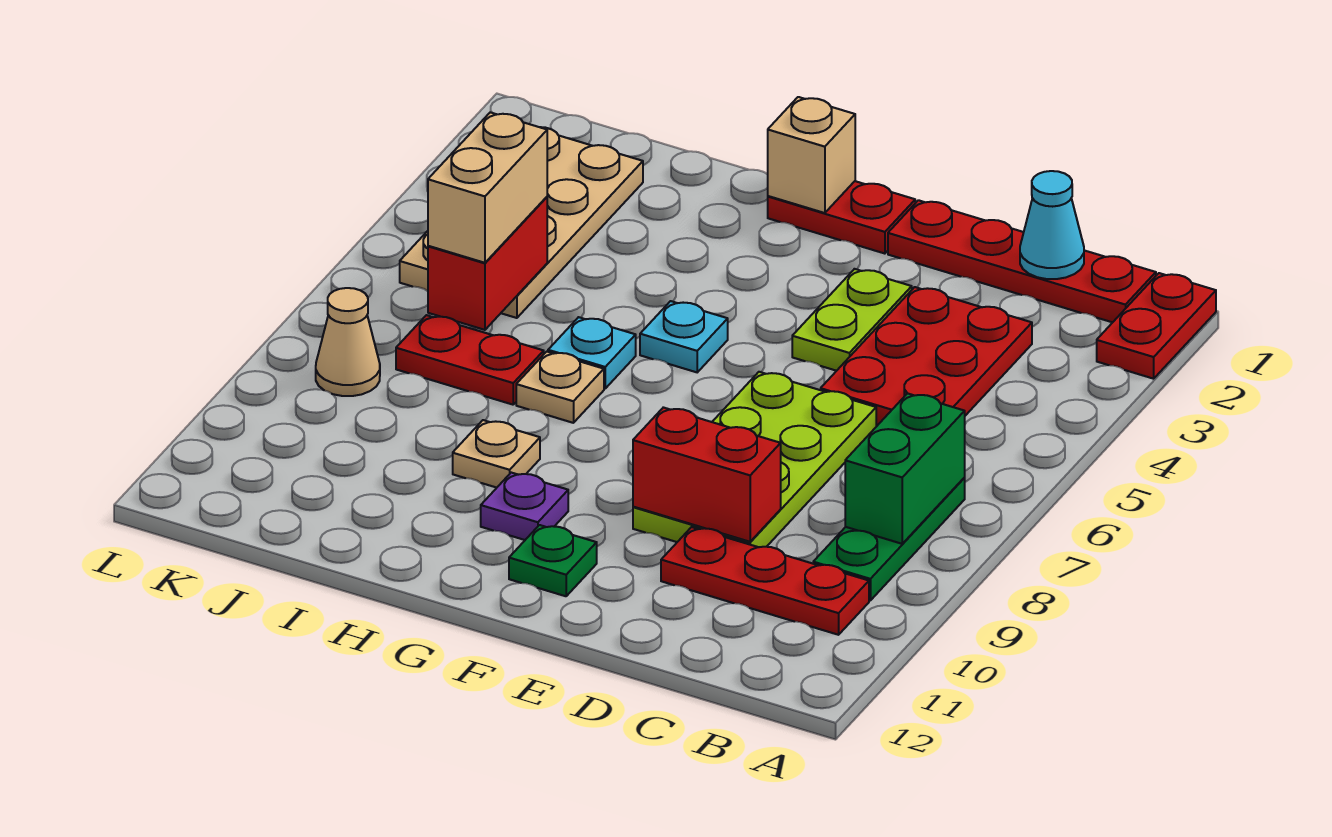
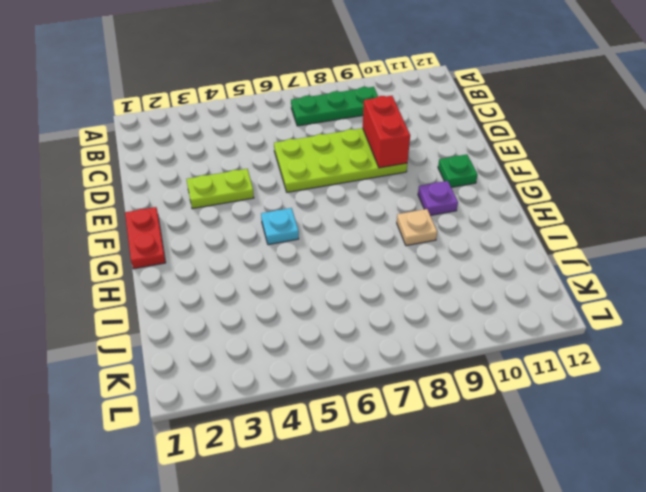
none -> red 1x2 plate [1097,273,1216,379]
none -> red 1x4 plate [888,200,1156,322]
none -> red 1x3 plate [661,527,869,635]

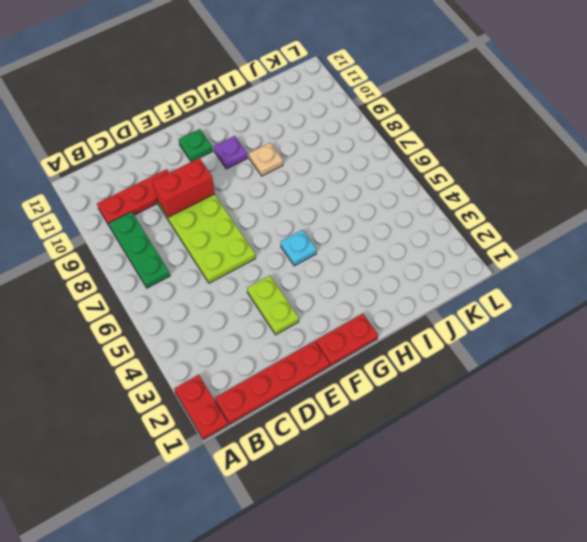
none -> red 2x3 plate [821,287,1032,427]
none -> cyan 1x1 plate [548,317,636,388]
none -> tan 1x1 plate [516,352,604,423]

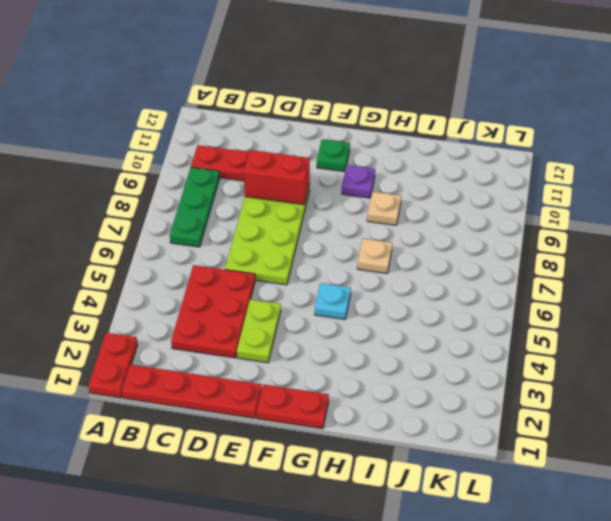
none -> cyan 1x1 plate [548,317,636,388]
none -> red 1x2 plate [396,315,544,405]
none -> tan 2x4 plate [400,127,643,318]

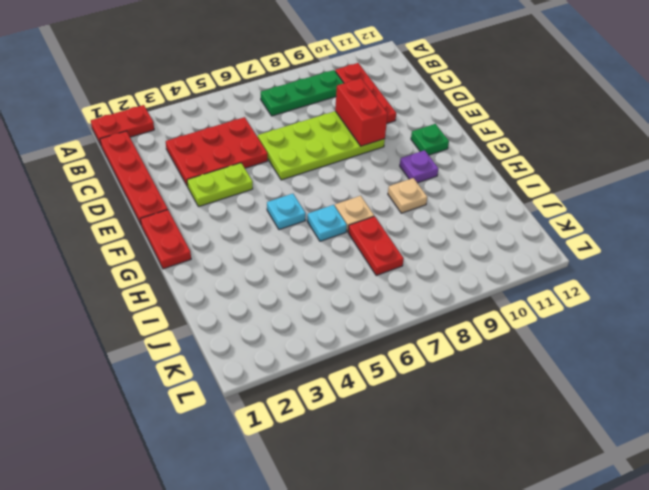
none -> tan 2x4 plate [400,127,643,318]
none -> tan 1x1 cone [316,288,380,396]
none -> green 1x2 brick [845,393,965,544]

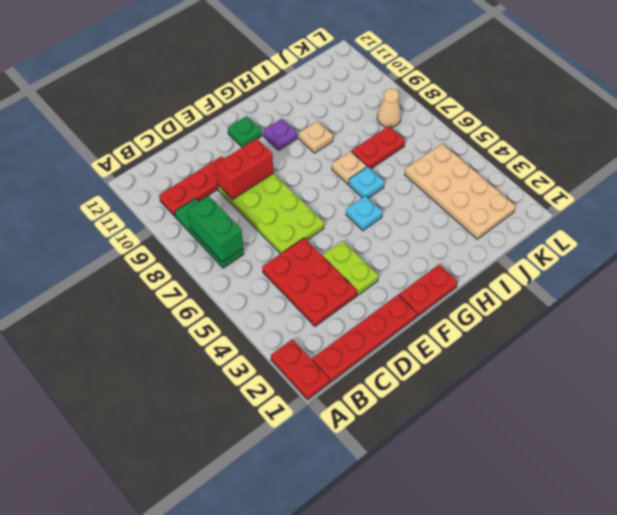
none -> cyan 1x1 cone [1020,171,1084,279]
none -> tan 1x1 brick [768,97,855,213]
none -> red 1x2 brick [428,197,547,330]

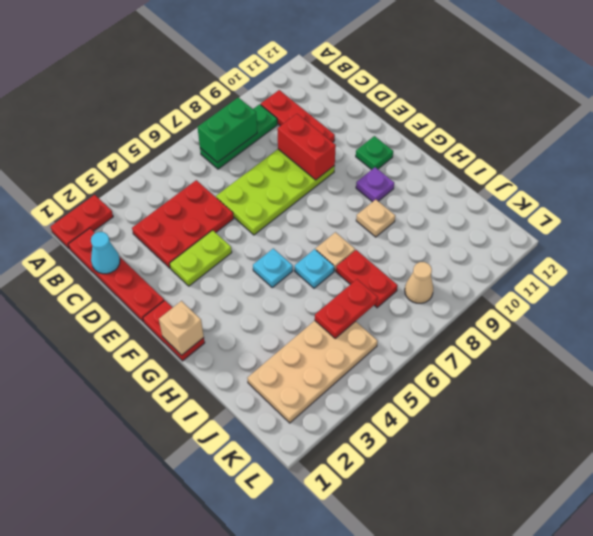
red 1x2 plate [315,279,378,338] -> red 1x2 brick [428,197,547,330]
none -> tan 1x2 brick [428,112,547,263]

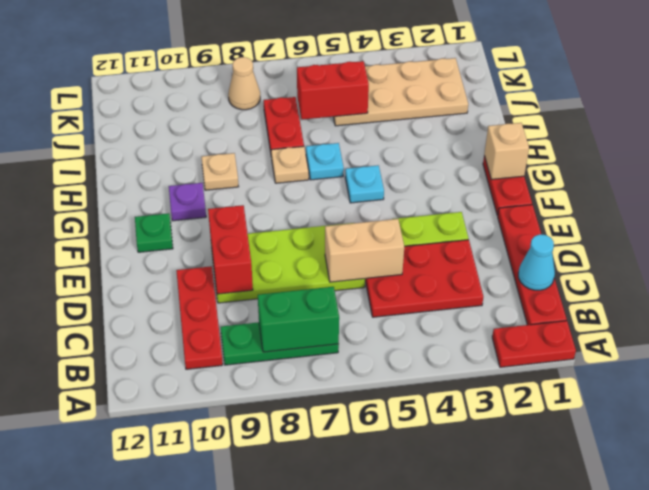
tan 1x2 brick [325,219,404,282] -> tan 1x2 brick moved to [428,112,547,263]

